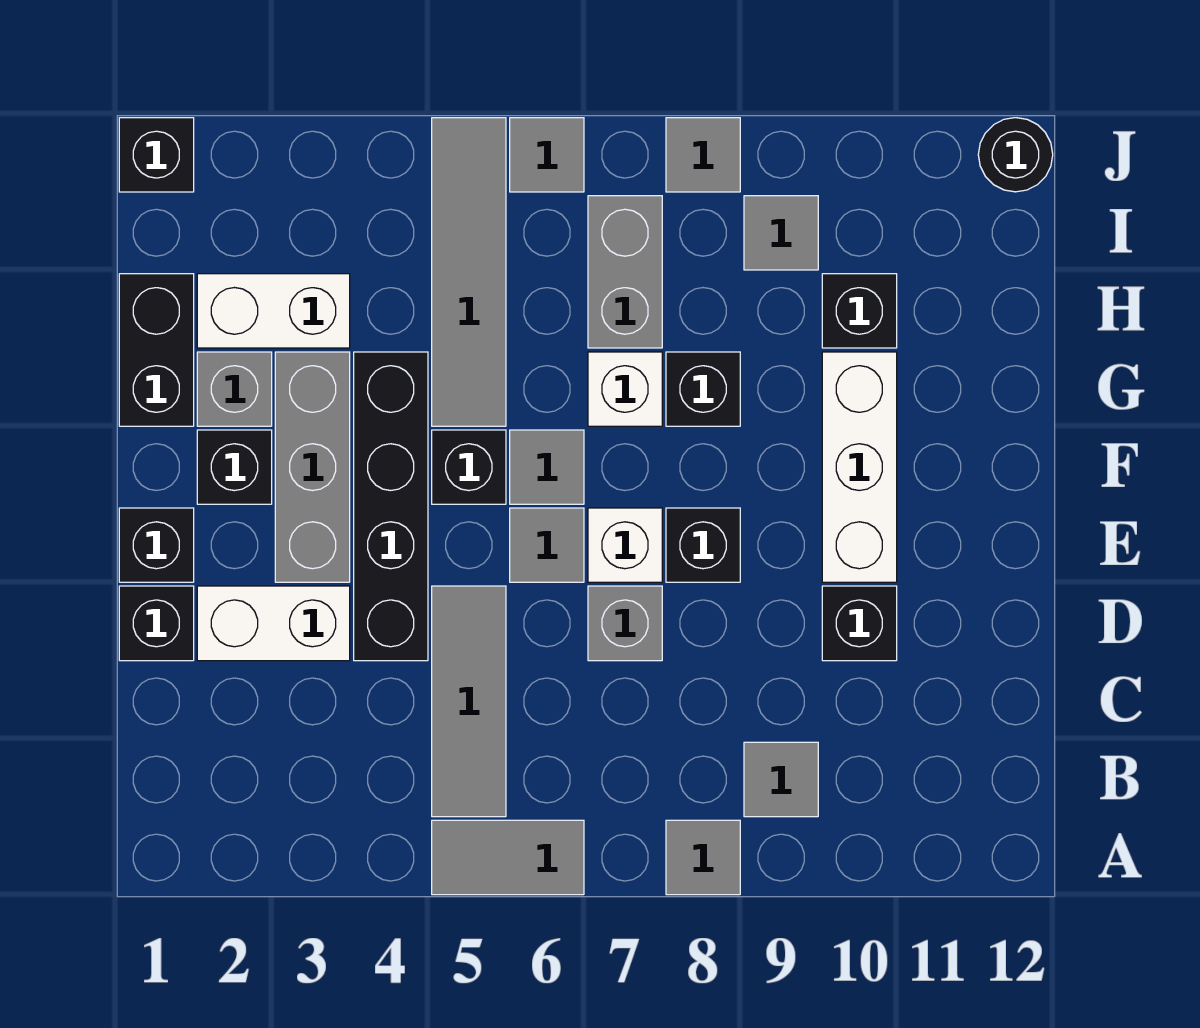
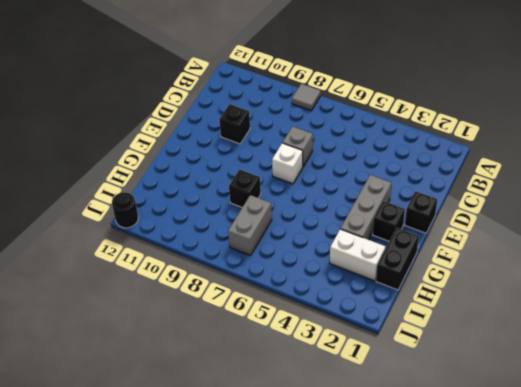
none -> grey 1x2 tile [432,820,584,895]
none -> grey 1x3 tile [432,586,506,817]
none -> grey 1x1 tile [744,742,818,817]
none -> black 1x1 brick [119,586,194,661]

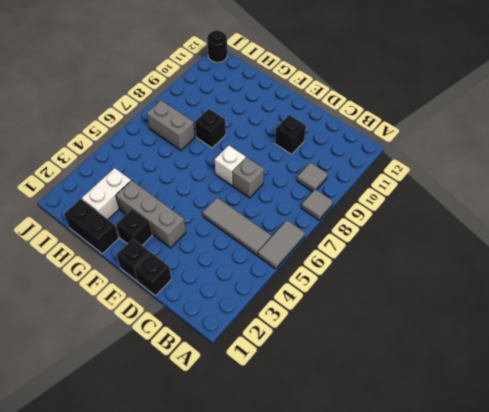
none -> white 1x2 brick [197,586,350,661]
none -> black 1x4 brick [354,352,428,661]
none -> grey 1x1 tile [510,508,584,582]
none -> black 1x1 brick [666,508,740,582]

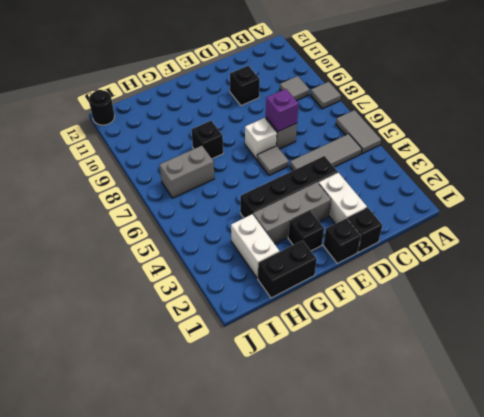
purple 1x1 brick [266,89,299,131] -> none
none -> black 1x1 brick [666,508,740,582]
none -> white 1x3 brick [822,352,897,582]
none -> black 1x1 brick [432,430,506,504]
none -> grey 1x1 tile [510,430,584,504]

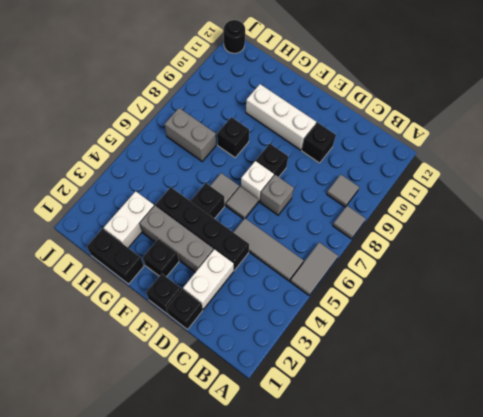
none -> grey 1x1 brick [197,352,272,426]
none -> grey 1x4 tile [432,118,506,426]
none -> white 1x1 brick [588,352,662,426]
none -> black 1x1 brick [822,274,897,348]

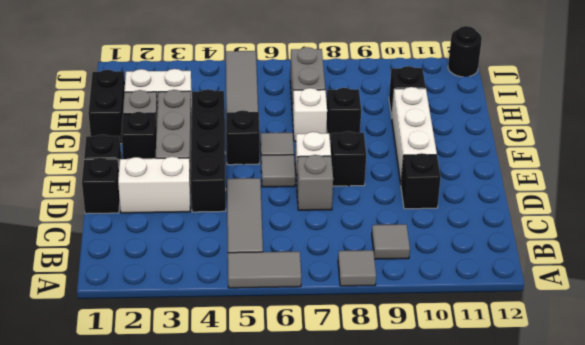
none -> grey 1x1 tile [744,196,818,270]
none -> black 1x1 brick [119,118,194,192]
none -> grey 1x1 tile [510,118,584,192]
none -> grey 1x1 tile [666,118,740,192]

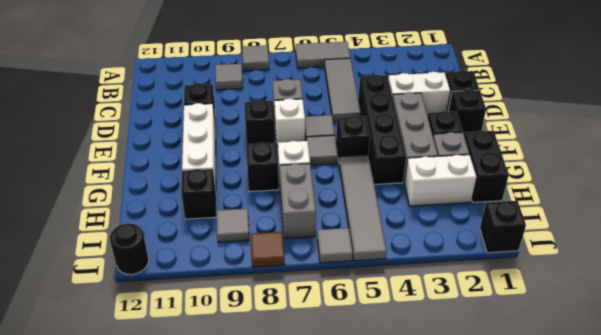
brown 1x1 tile [251,232,285,267] -> grey 1x1 tile [666,118,740,192]

